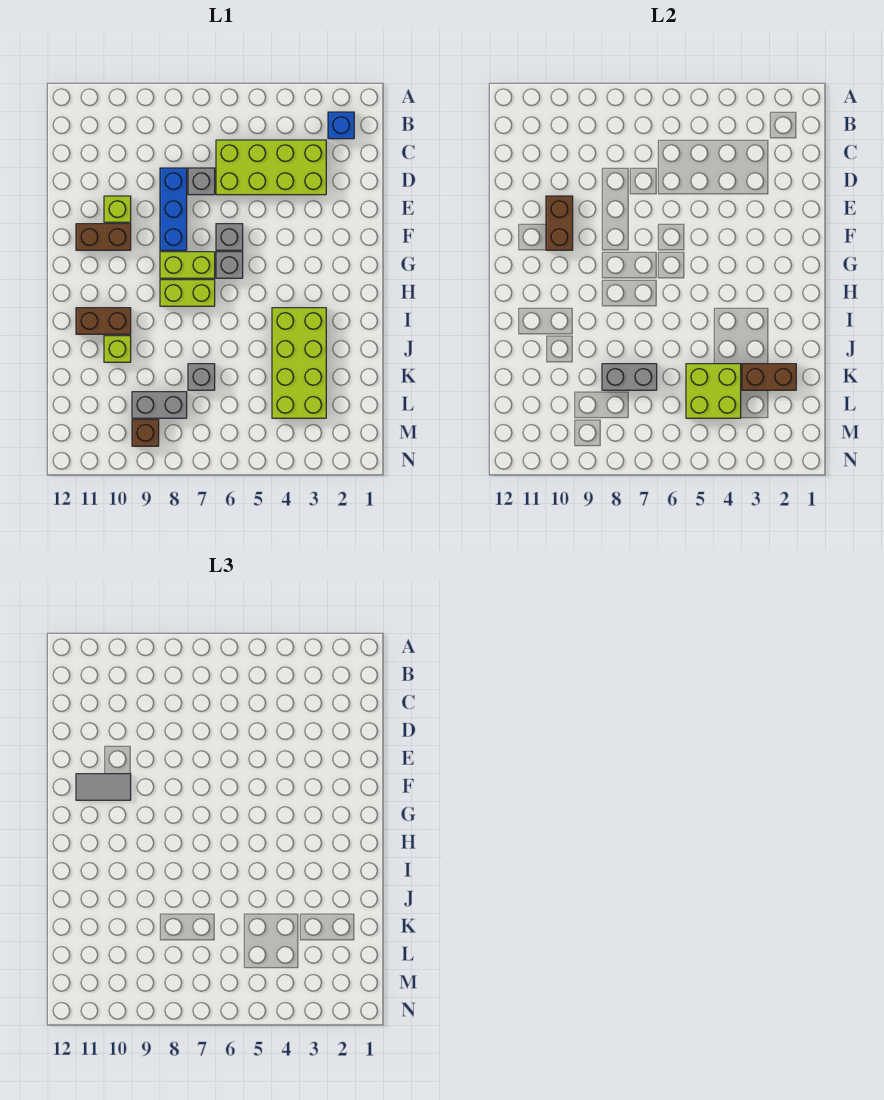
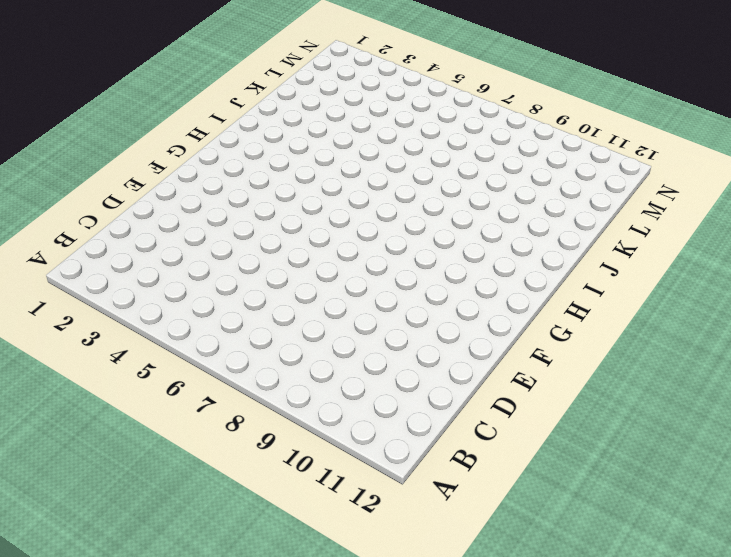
none -> blue 1x1 brick [328,112,354,139]
none -> lime 2x4 brick [216,140,326,195]
none -> grey 1x1 brick [188,168,215,195]

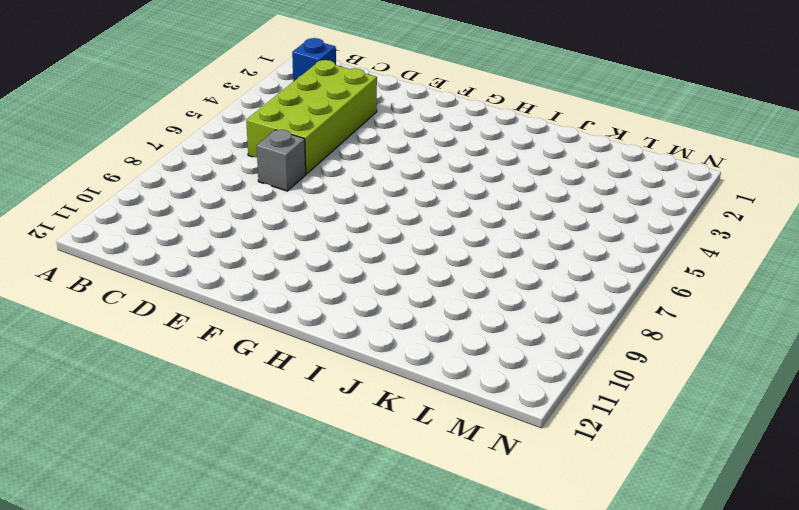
none -> blue 1x3 brick [160,168,187,250]
none -> lime 1x1 brick [104,196,131,222]
none -> grey 1x1 brick [216,224,243,250]

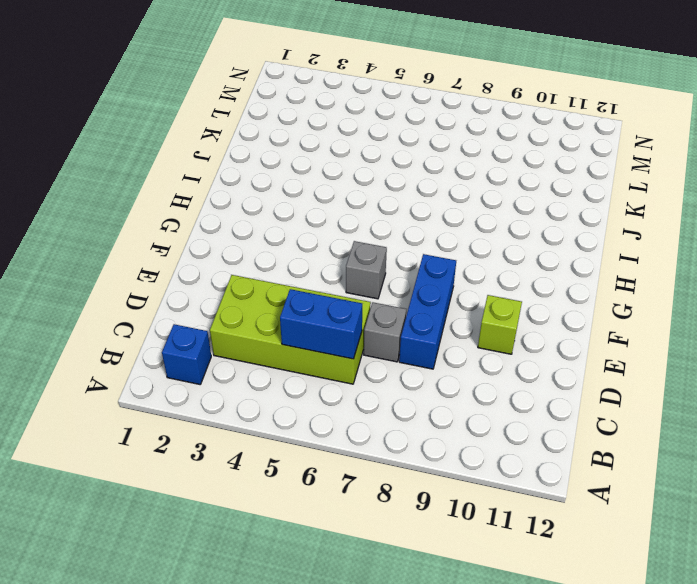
blue 1x2 brick [280,289,362,359] -> none
none -> brown 1x2 brick [76,224,131,250]
none -> grey 1x1 brick [216,252,243,278]
none -> lime 1x2 brick [160,252,215,278]

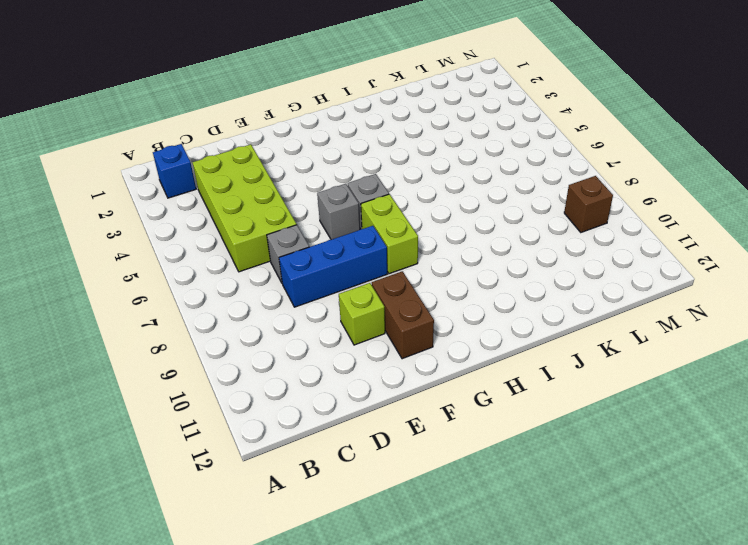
none -> lime 1x2 brick [160,280,215,306]
none -> lime 2x4 brick [272,308,326,418]
none -> brown 1x2 brick [76,308,131,334]

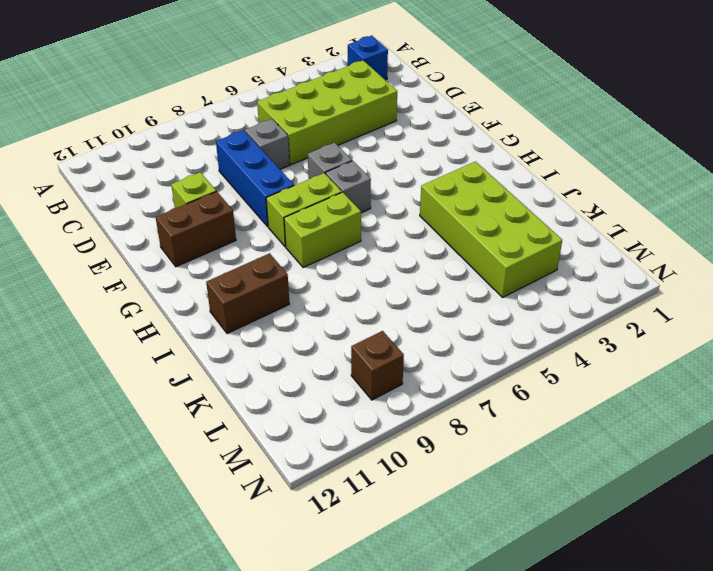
none -> lime 1x1 brick [104,336,131,362]
none -> grey 1x1 brick [188,364,215,390]
none -> grey 1x2 brick [132,392,187,418]

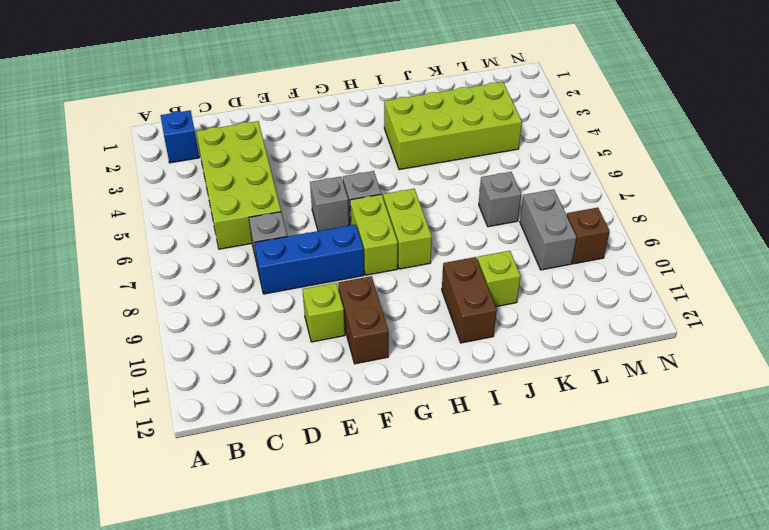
none -> brown 1x2 brick [546,196,573,250]
none -> brown 1x2 brick [742,364,796,390]
none -> lime 2x2 brick [686,364,741,418]

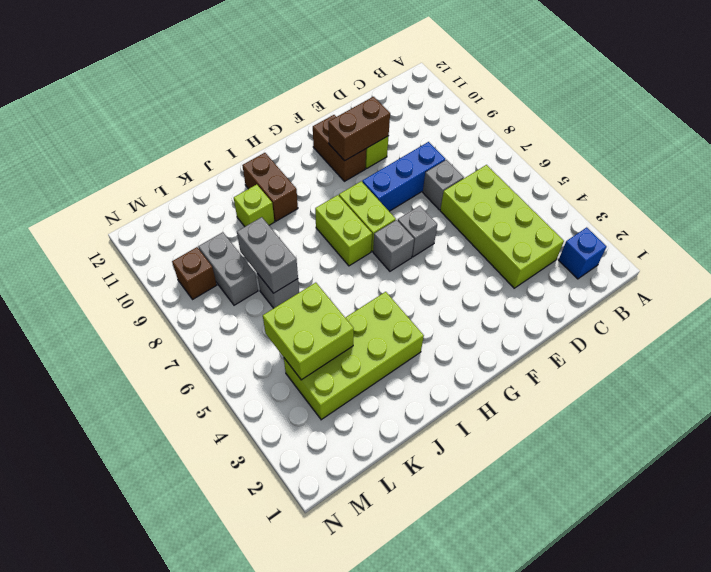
none -> brown 1x2 brick [742,364,796,390]
none -> grey 1x2 tile [76,774,131,800]

